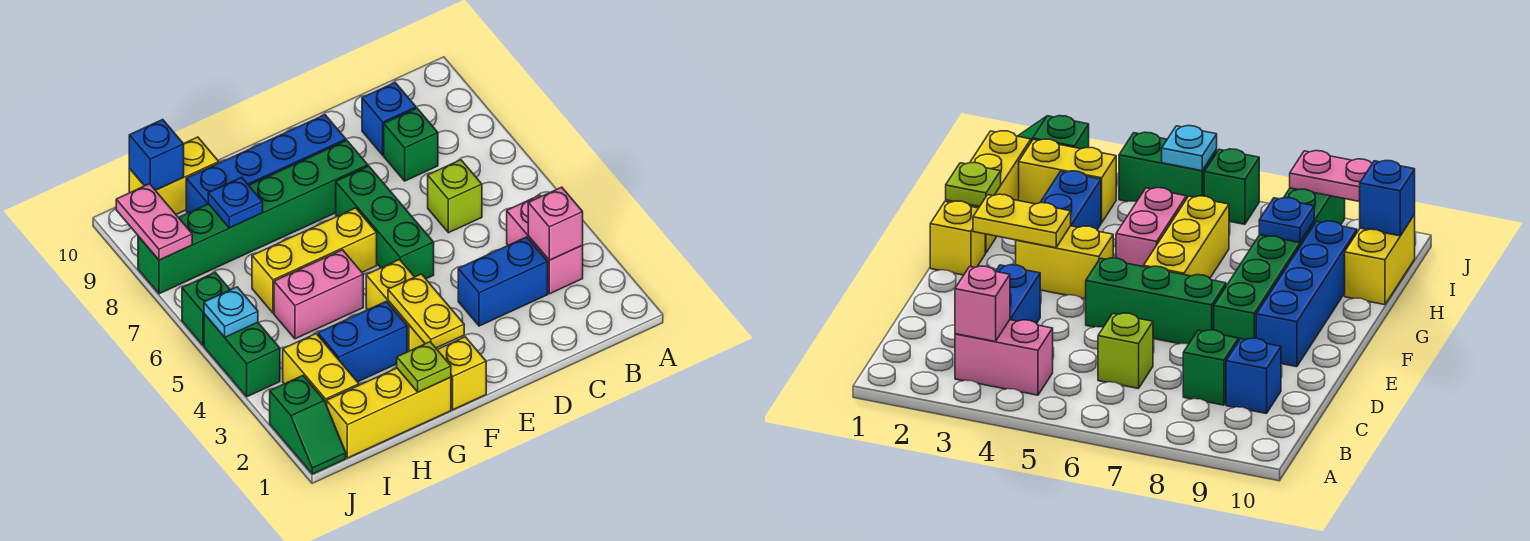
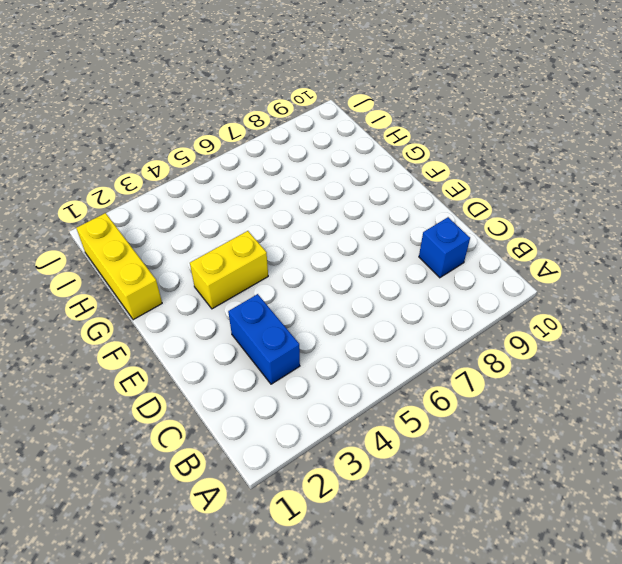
none -> pink 1x2 brick [507,195,583,294]
none -> lime 1x1 brick [428,160,482,233]
none -> green 1x1 brick [384,108,438,181]

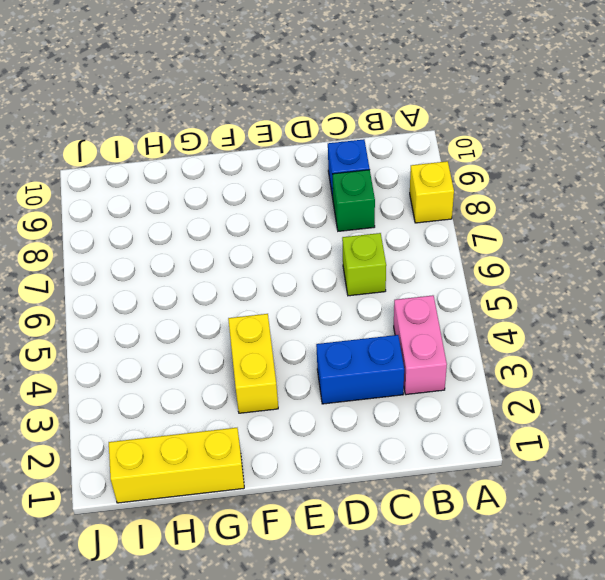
yellow 1x1 brick [410,161,454,223] -> yellow 1x1 brick moved to [437,337,486,410]
none -> green 1x3 brick [336,166,434,279]
none -> green 1x6 brick [138,141,368,294]
none -> blue 1x4 brick [186,115,346,213]

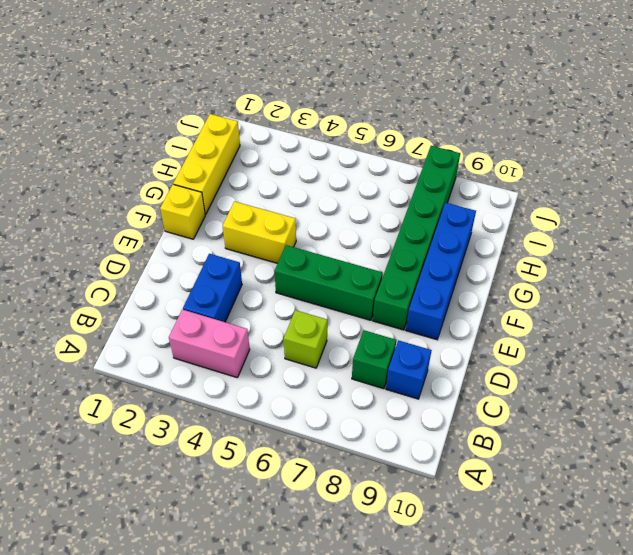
none -> yellow 1x3 brick [252,208,377,313]
none -> blue 1x2 brick [318,301,407,382]
none -> pink 1x2 brick [274,250,363,339]

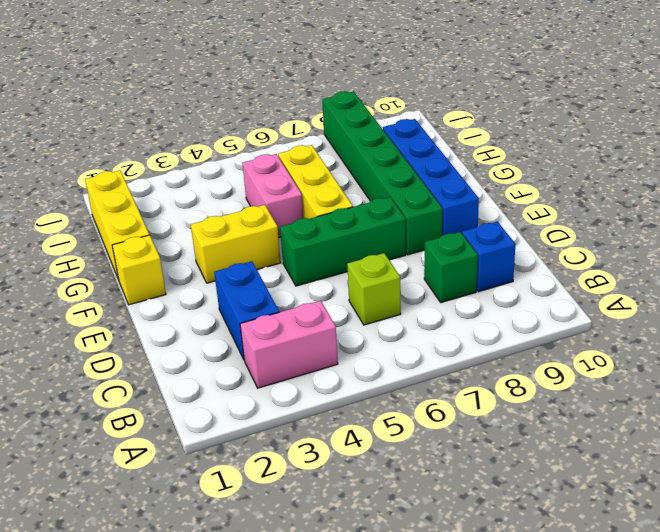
none -> blue 1x2 brick [318,301,407,382]
none -> yellow 1x2 brick [129,137,219,214]
none -> yellow 1x2 brick [283,334,359,405]

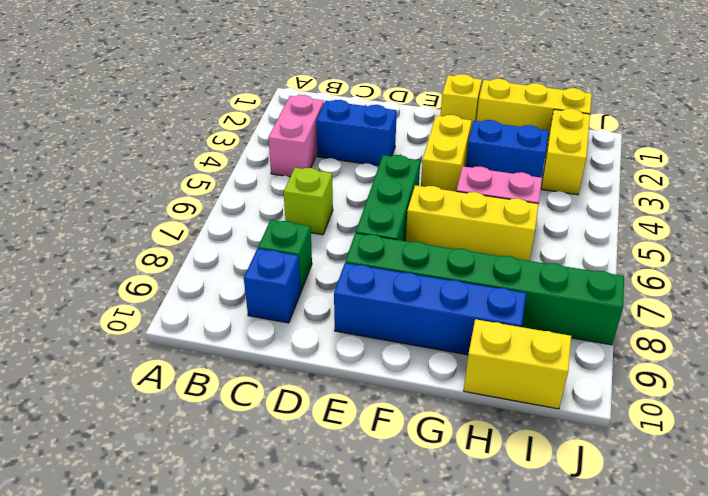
none -> green 1x2 slope [270,376,346,474]
none -> green 1x2 brick [204,314,280,397]
none -> green 1x1 brick [182,272,230,345]

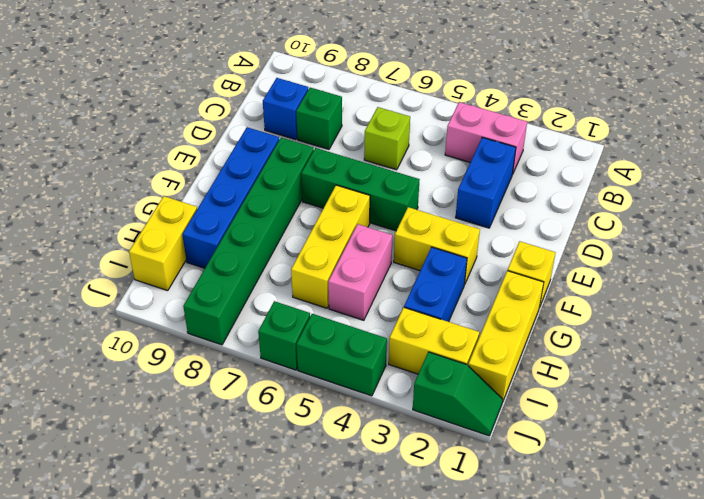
none -> pink 1x1 brick [528,187,583,260]
none -> yellow 1x2 plate [388,274,464,348]
none -> lime 1x1 plate [397,342,451,392]

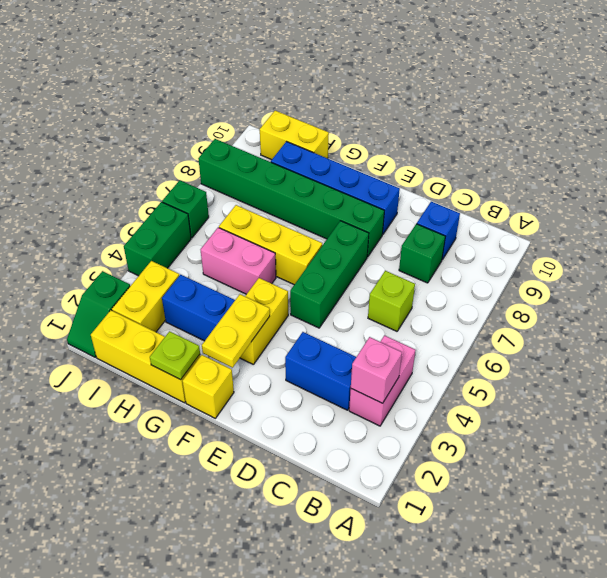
none -> blue 1x1 plate [208,177,263,228]
none -> blue 1x1 brick [129,120,184,190]
none -> cyan 1x1 plate [204,287,258,337]

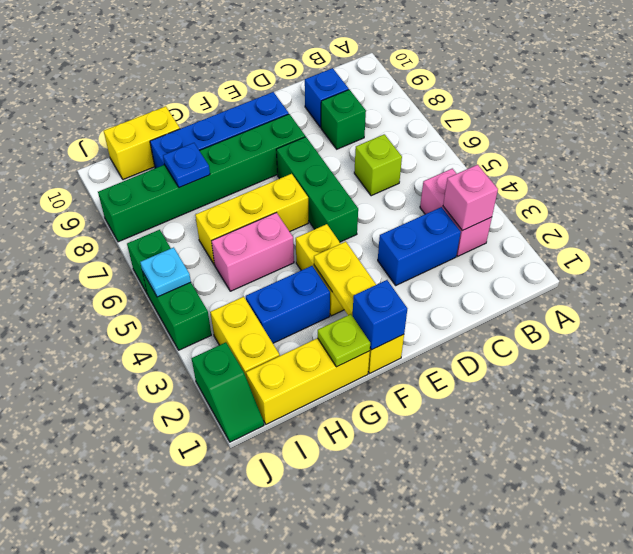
blue 1x1 brick [353,280,407,350] -> blue 1x1 brick moved to [129,120,184,190]
none -> pink 1x2 plate [116,184,192,260]

